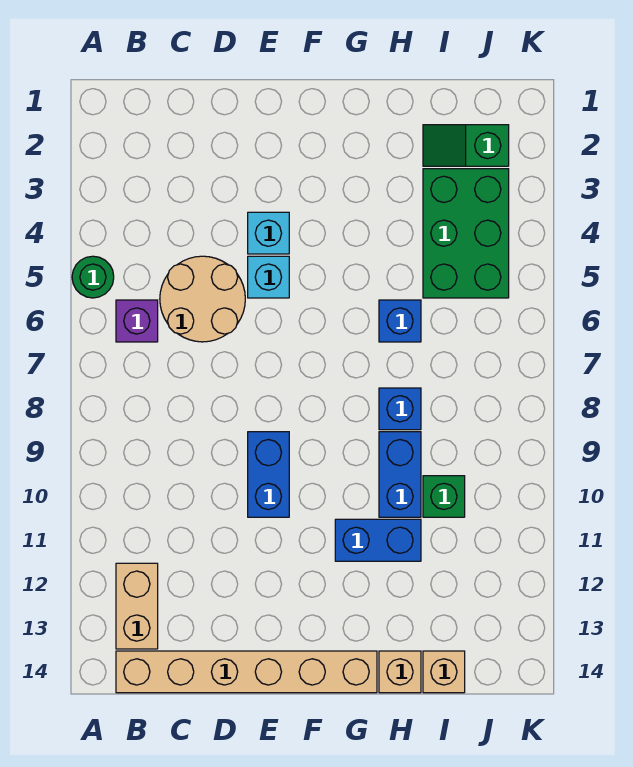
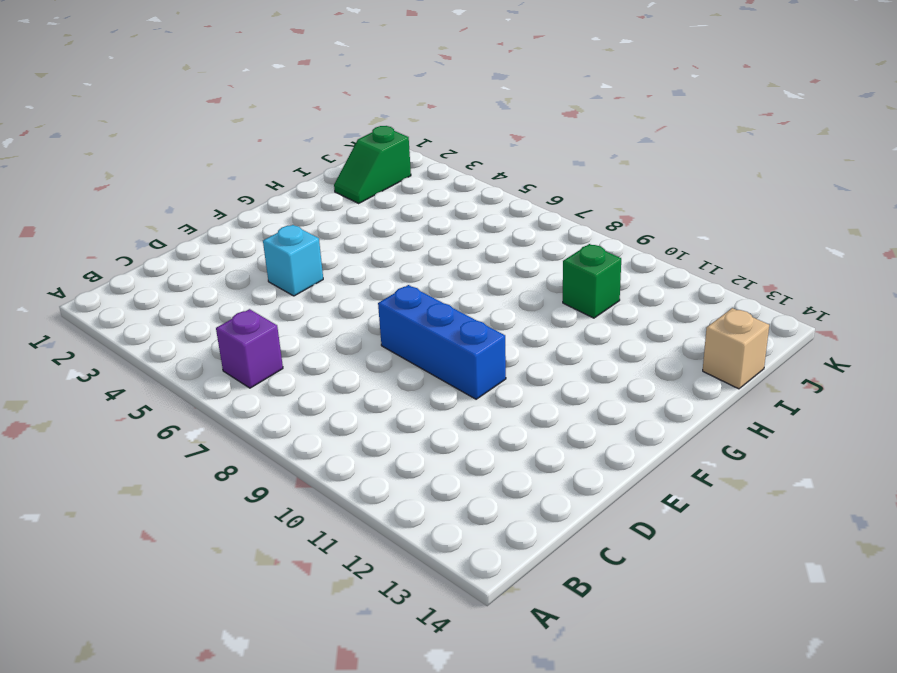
blue 1x3 brick [378,285,506,399] -> blue 1x2 brick [248,432,289,517]
none -> green 1x1 round brick [72,256,114,298]
none -> tan 1x2 brick [116,563,158,649]
none -> tan 1x6 brick [116,651,377,693]

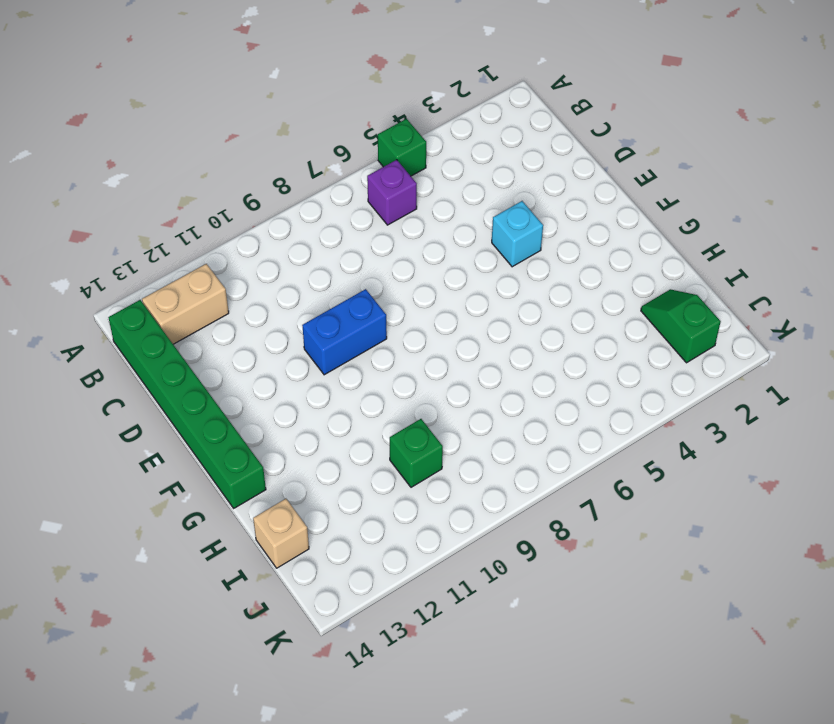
green 1x1 brick [378,119,426,176] -> green 1x1 round brick [72,256,114,298]
green 1x6 brick [108,300,266,508] -> tan 1x6 brick [116,651,377,693]
none -> tan 2x2 round brick [160,256,245,342]
none -> cyan 1x1 brick [248,256,289,298]
none -> blue 1x2 brick [335,519,421,561]

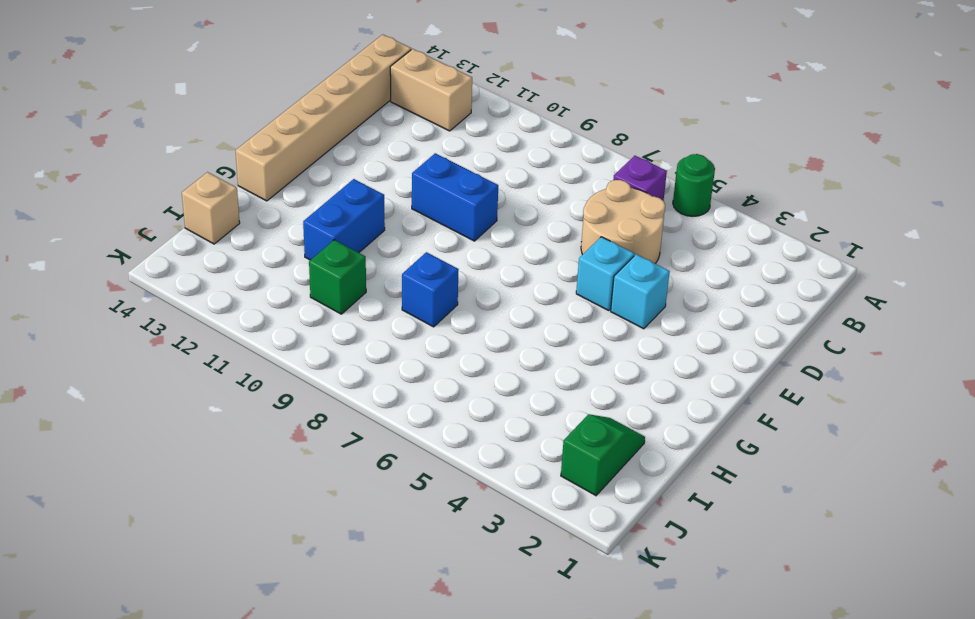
none -> blue 1x1 brick [379,300,421,342]
none -> blue 1x2 brick [379,432,421,517]
none -> tan 1x1 brick [379,651,421,693]

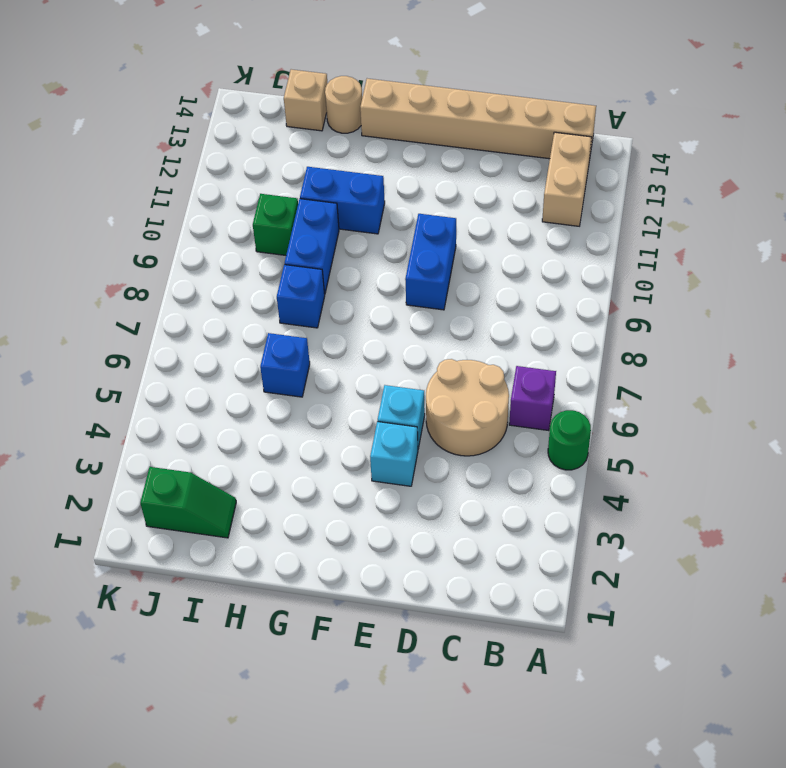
tan 1x1 round brick [325,76,362,133] -> tan 1x1 brick [379,651,421,693]
none -> green 2x3 brick [423,169,509,298]

